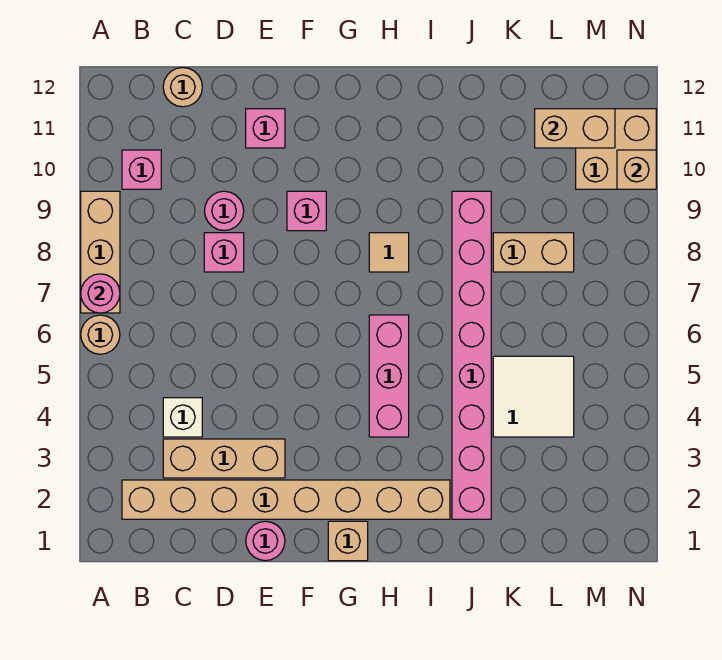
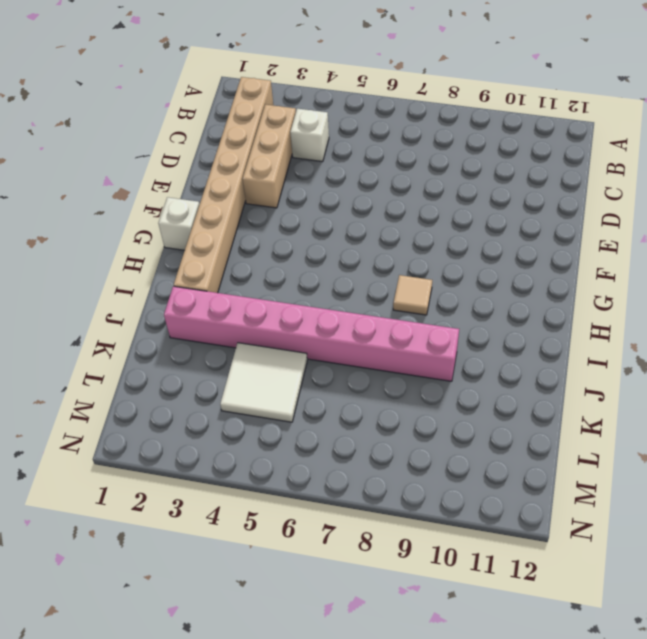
white 1x1 brick [158,197,199,250] -> tan 1x1 brick [328,521,368,561]
none -> tan 1x1 round brick [81,315,120,354]
none -> tan 1x3 brick [81,191,120,313]
none -> pink 1x1 brick [122,150,161,189]

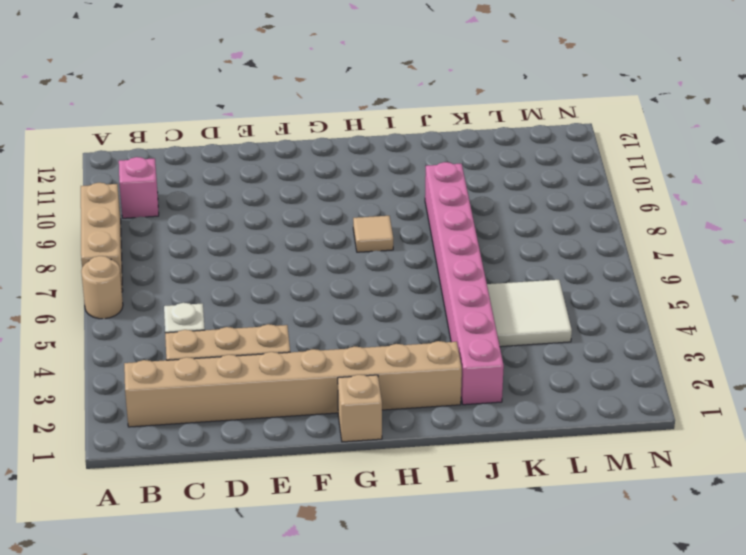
none -> tan 1x1 round brick [163,68,202,107]
none -> pink 1x1 brick [204,233,244,272]
none -> pink 1x1 round brick [205,191,244,231]

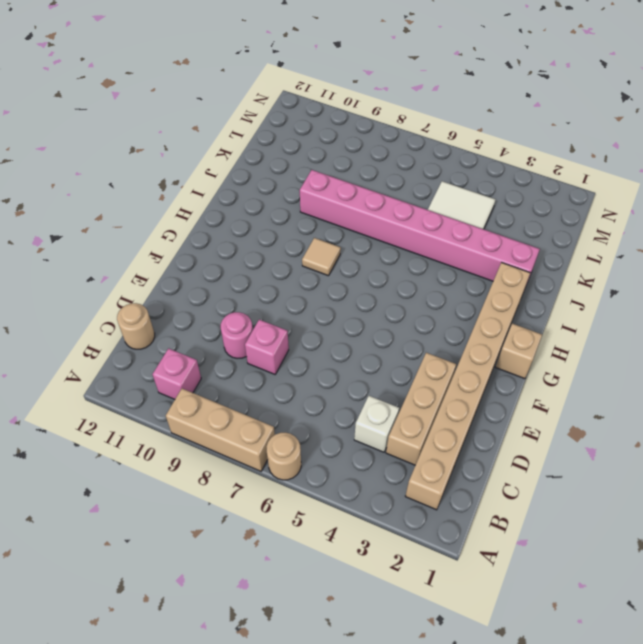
none -> pink 1x1 round brick [246,521,285,561]
none -> pink 1x1 brick [246,109,285,148]
none -> pink 1x1 brick [287,191,326,231]

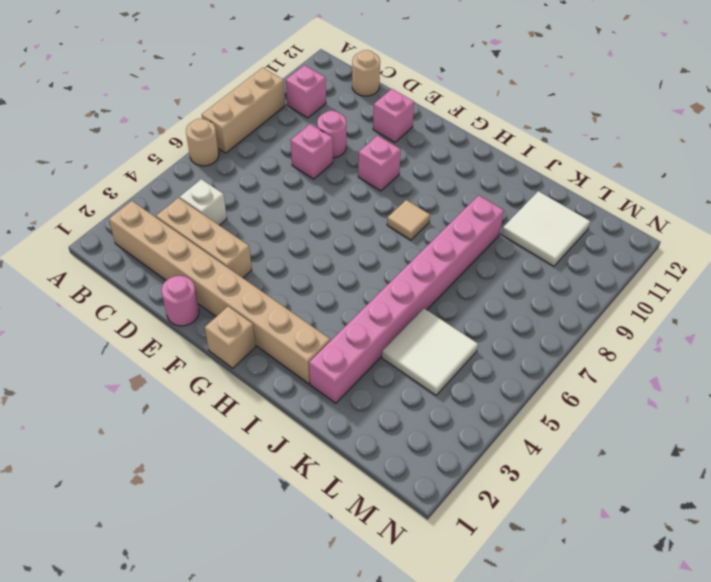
white 2x2 tile [502,191,590,266] -> none
none -> pink 1x3 brick [369,315,409,437]
none -> tan 1x2 brick [493,233,574,272]
none -> tan 2x2 brick [576,109,656,189]

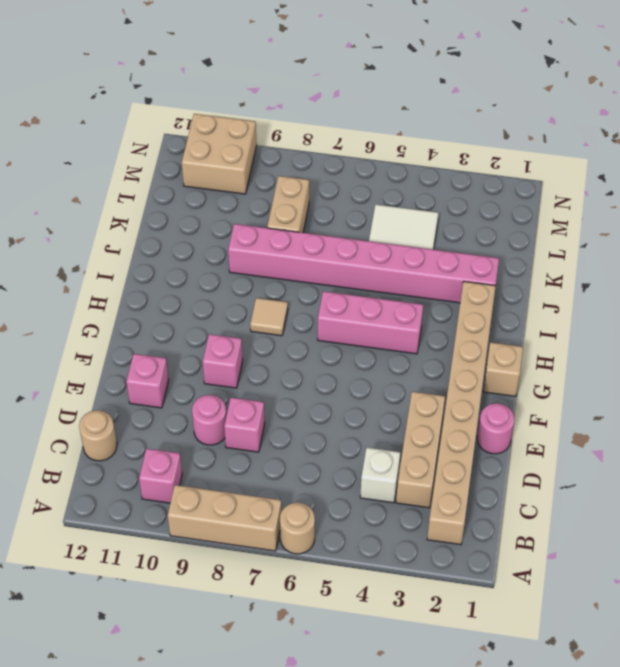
none -> pink 1x1 round brick [81,274,120,313]
none -> tan 1x2 brick [535,109,615,148]
none -> tan 1x1 brick [617,150,656,189]

